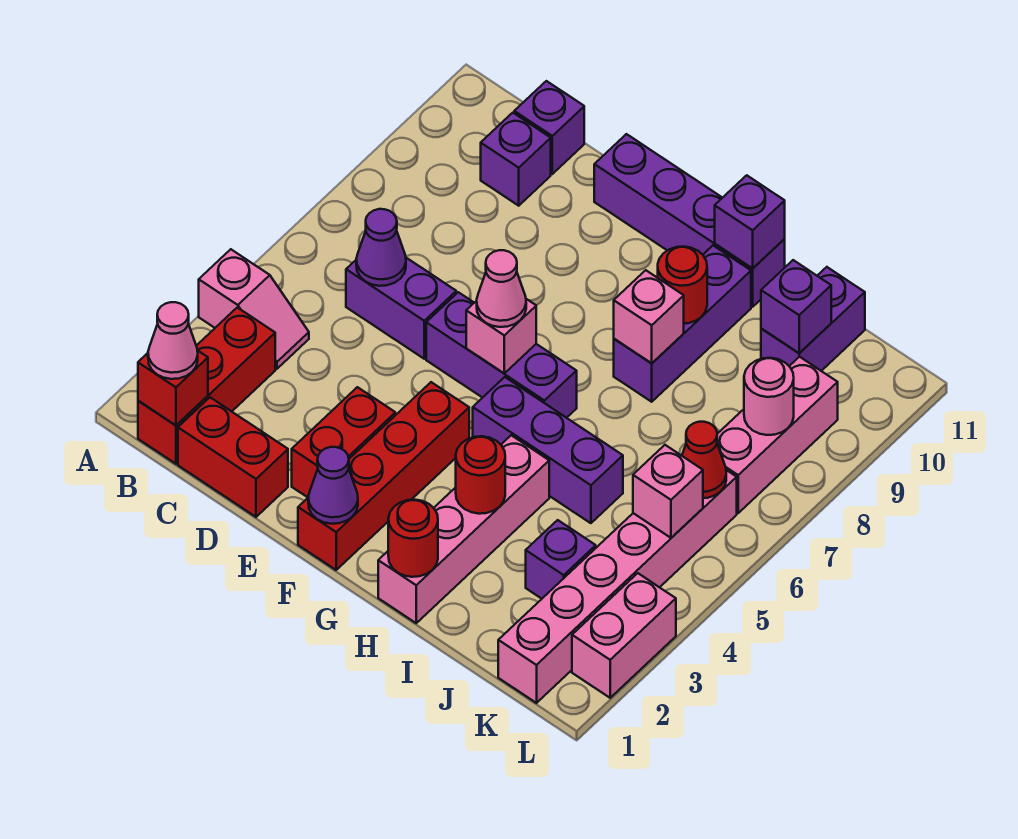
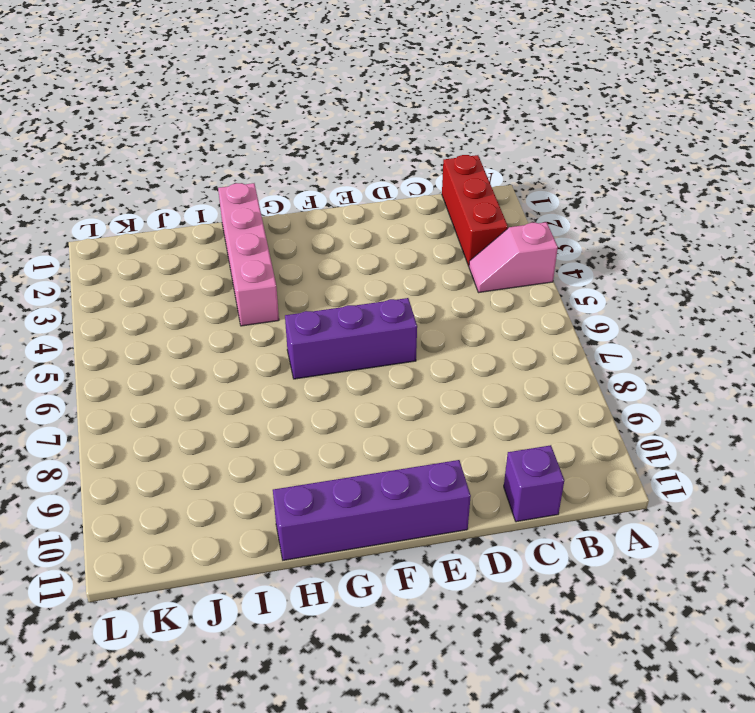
none -> red 1x2 brick [178,398,288,517]
none -> purple 1x2 brick [346,258,456,359]
none -> purple 1x1 brick [481,113,551,206]
none -> red 1x2 brick [292,387,395,497]

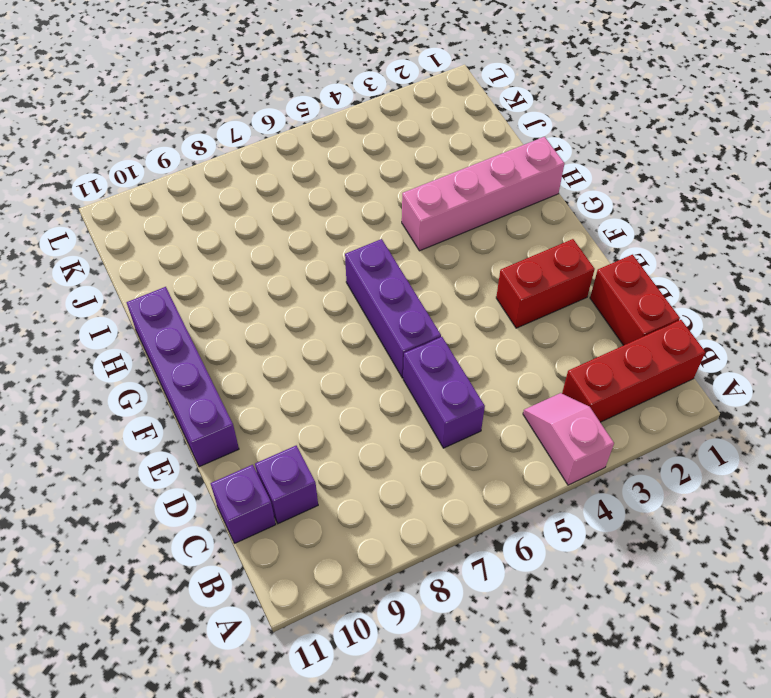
none -> red 1x4 brick [298,382,469,570]
none -> purple 1x3 brick [473,377,623,523]
none -> purple 1x3 brick [614,246,751,402]
none -> purple 1x1 brick [526,520,596,599]

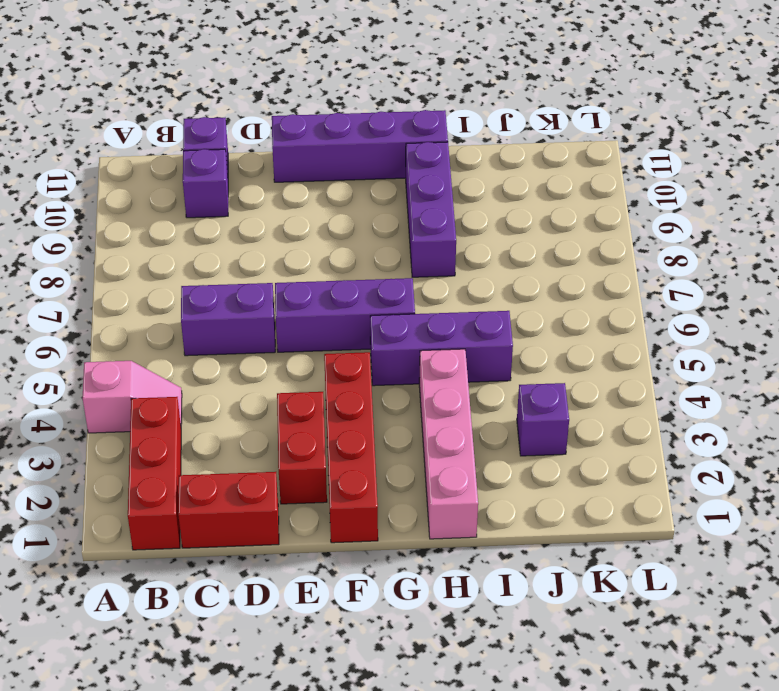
none -> purple 1x2 brick [761,267,865,371]
none -> pink 1x6 brick [498,470,737,703]
none -> pink 1x3 brick [717,357,838,513]
none -> pink 1x2 brick [572,573,676,698]

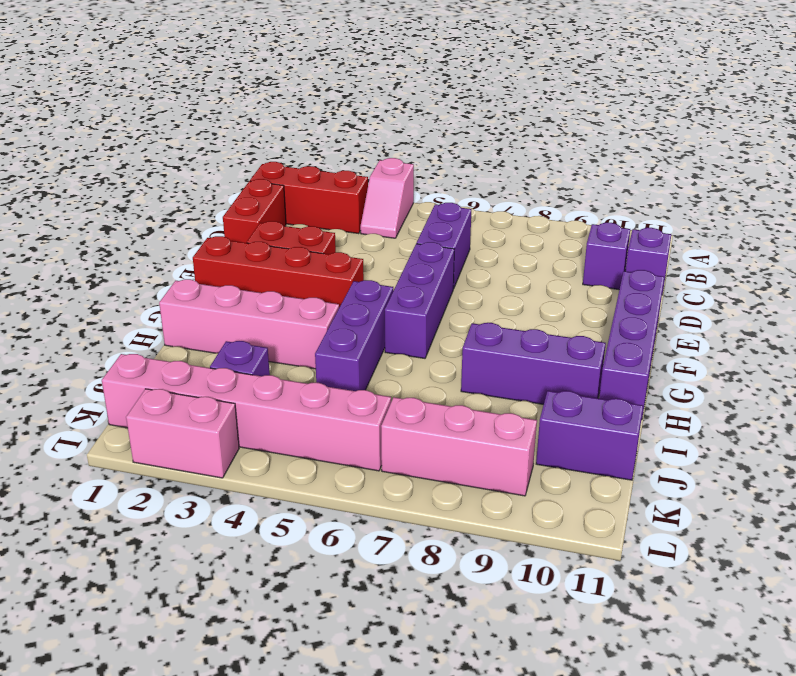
none -> red 1x1 brick [138,350,208,425]
none -> purple 1x1 cone [356,209,406,286]
none -> purple 1x1 cone [308,447,358,524]
none -> pink 1x1 brick [466,299,536,373]

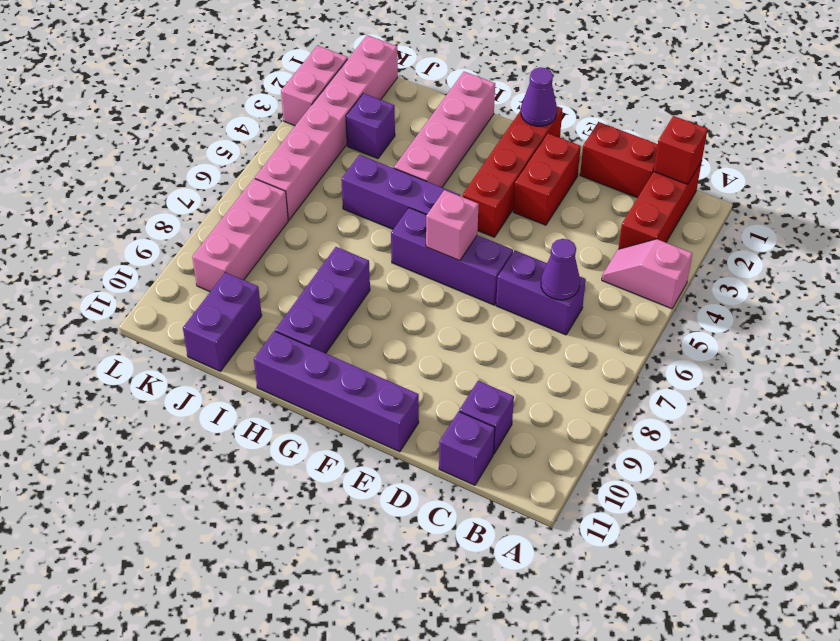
none -> red 1x1 round brick [388,500,438,577]
none -> red 1x1 round brick [456,436,505,514]
none -> pink 1x1 brick [614,270,684,363]
none -> red 1x1 round brick [658,247,707,324]

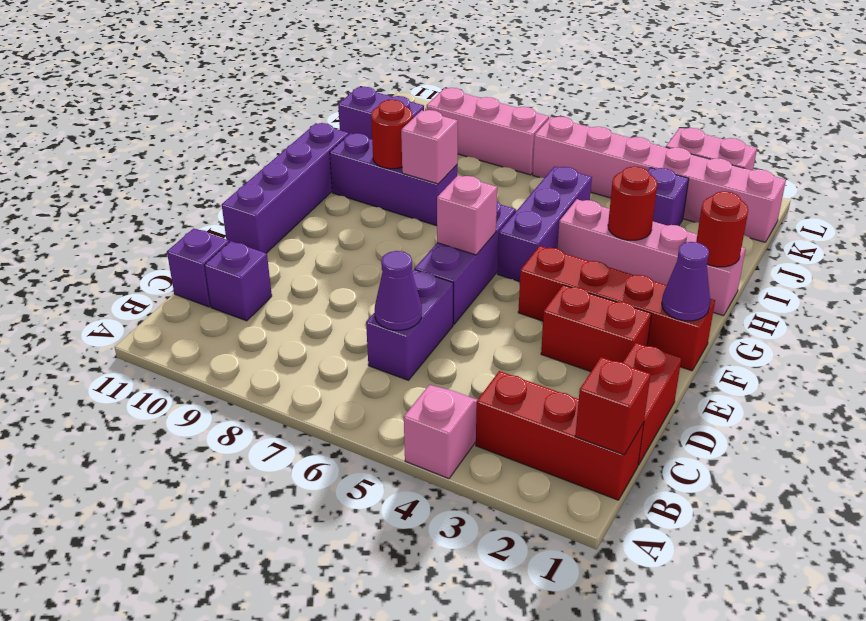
none -> purple 1x1 brick [715,175,785,268]
none -> purple 1x1 brick [761,260,831,353]
none -> pink 1x1 brick [633,445,703,538]
none -> red 1x1 cone [682,422,726,498]

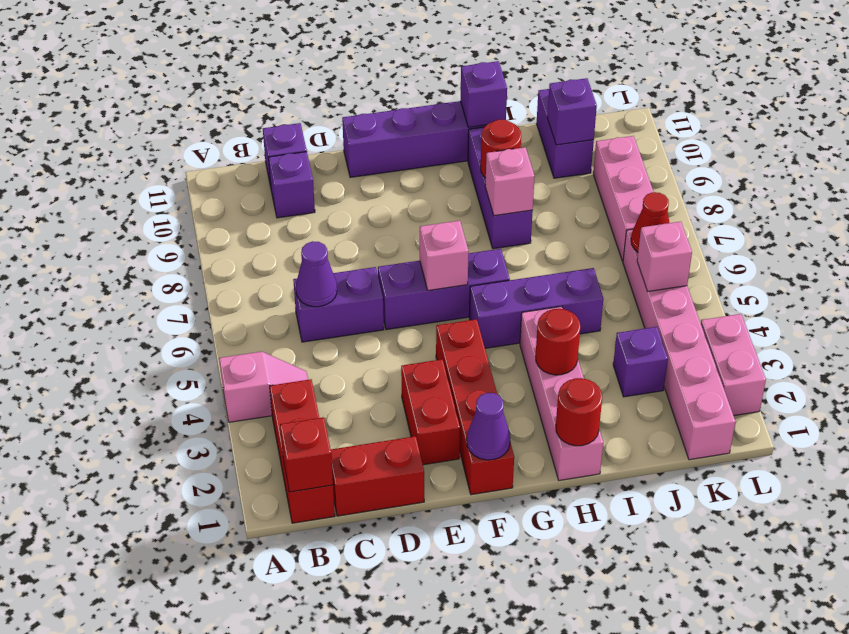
none -> pink 1x1 round brick [744,358,794,435]
none -> pink 1x1 cone [148,302,198,379]
none -> pink 1x1 cone [477,250,526,327]

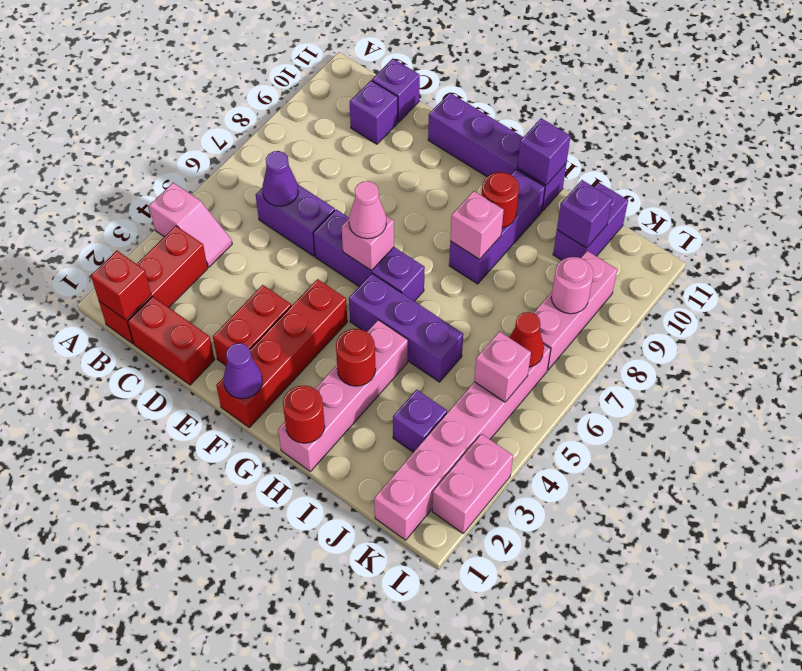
none -> pink 1x1 cone [148,302,198,379]

